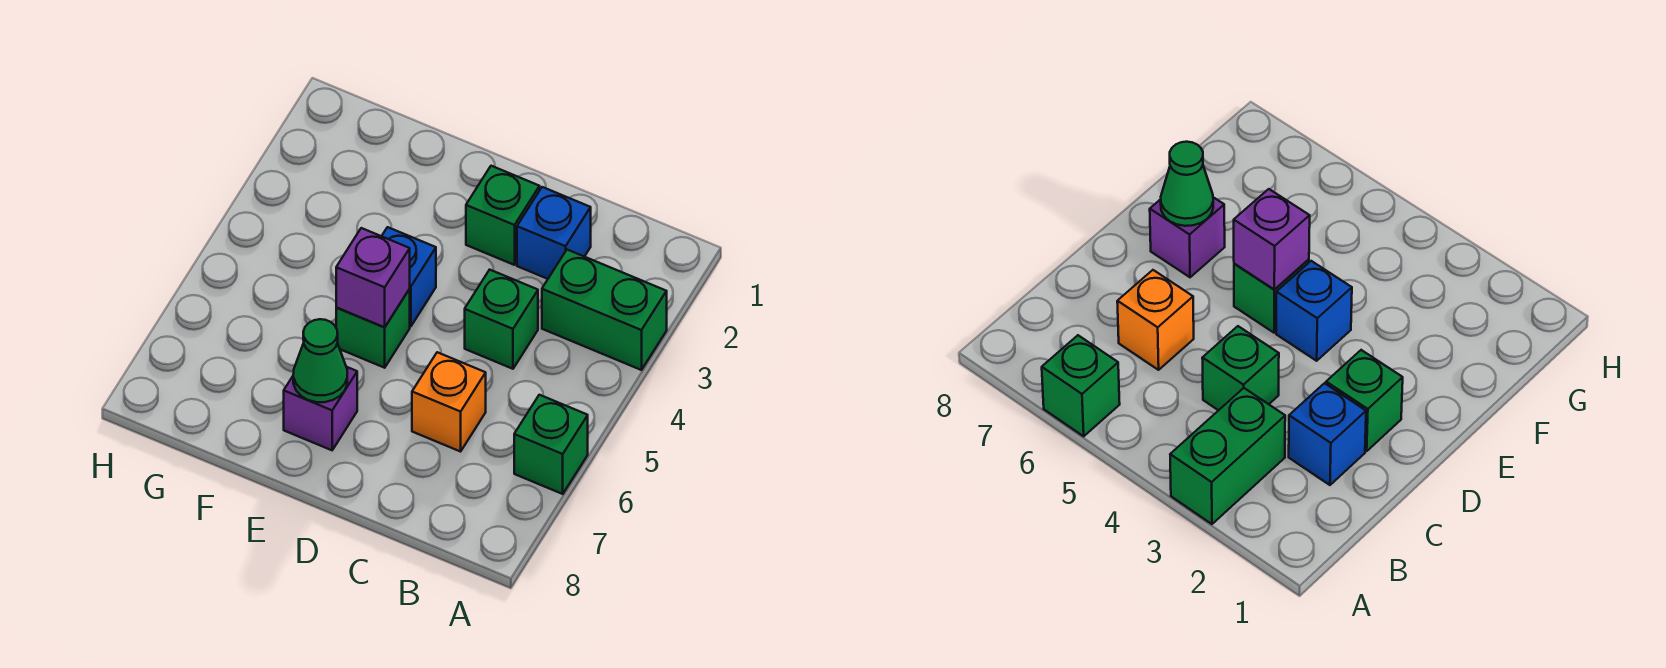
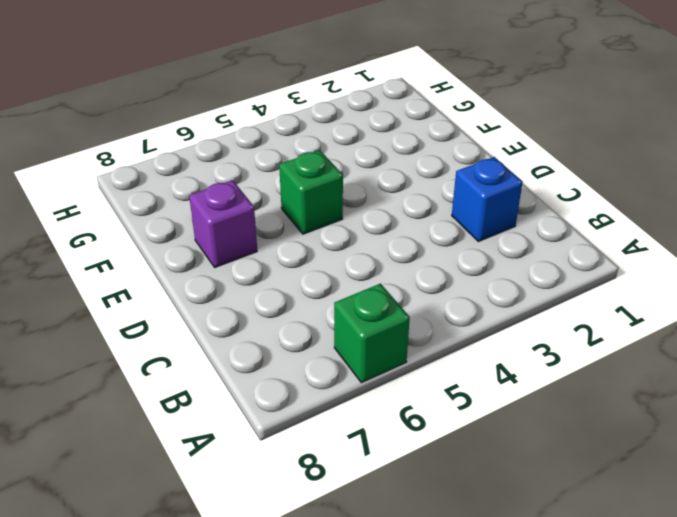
none -> green 1x2 brick [542,250,667,370]
none -> green 1x1 brick [465,270,538,369]

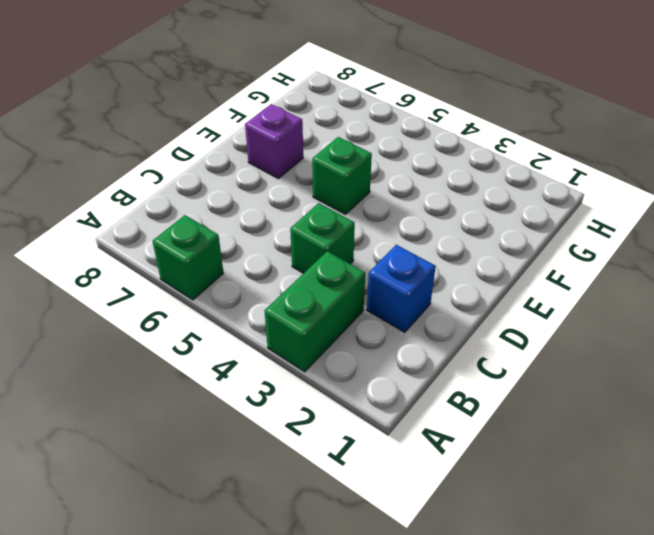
none -> orange 1x1 brick [412,352,486,452]
none -> green 1x1 brick [466,166,540,265]

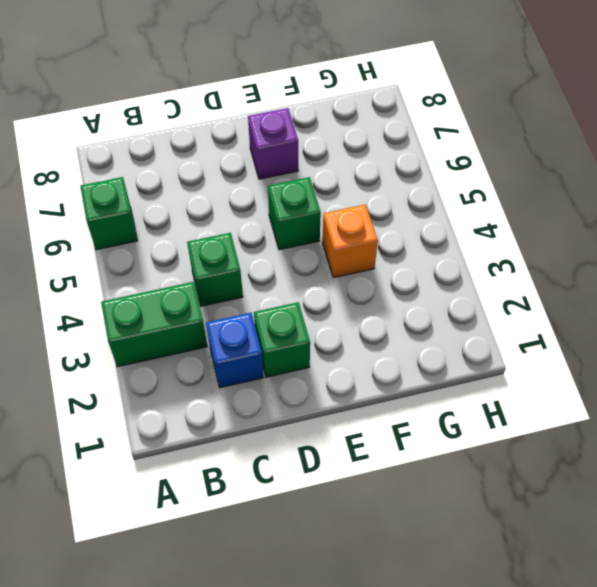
orange 1x1 brick [322,205,378,278] -> orange 1x1 brick moved to [412,352,486,452]
none -> blue 1x1 brick [382,227,436,326]
none -> purple 1x1 brick [336,228,410,327]

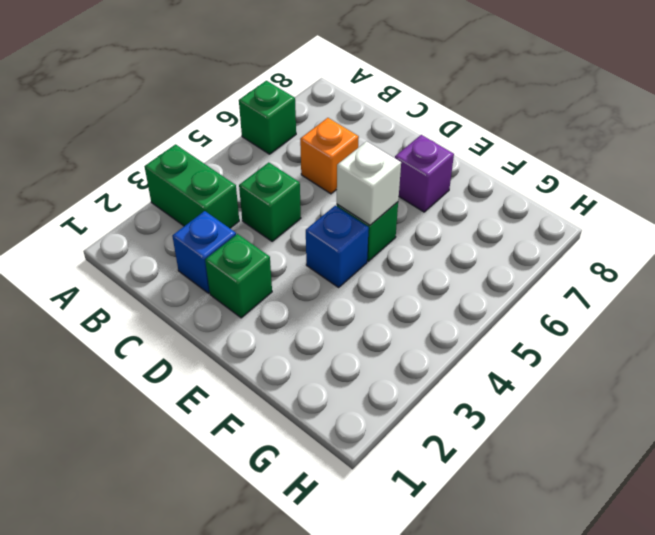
white 1x1 brick [337,141,401,225] -> purple 1x1 brick [336,228,410,327]
none -> green 1x1 cone [293,319,347,402]

